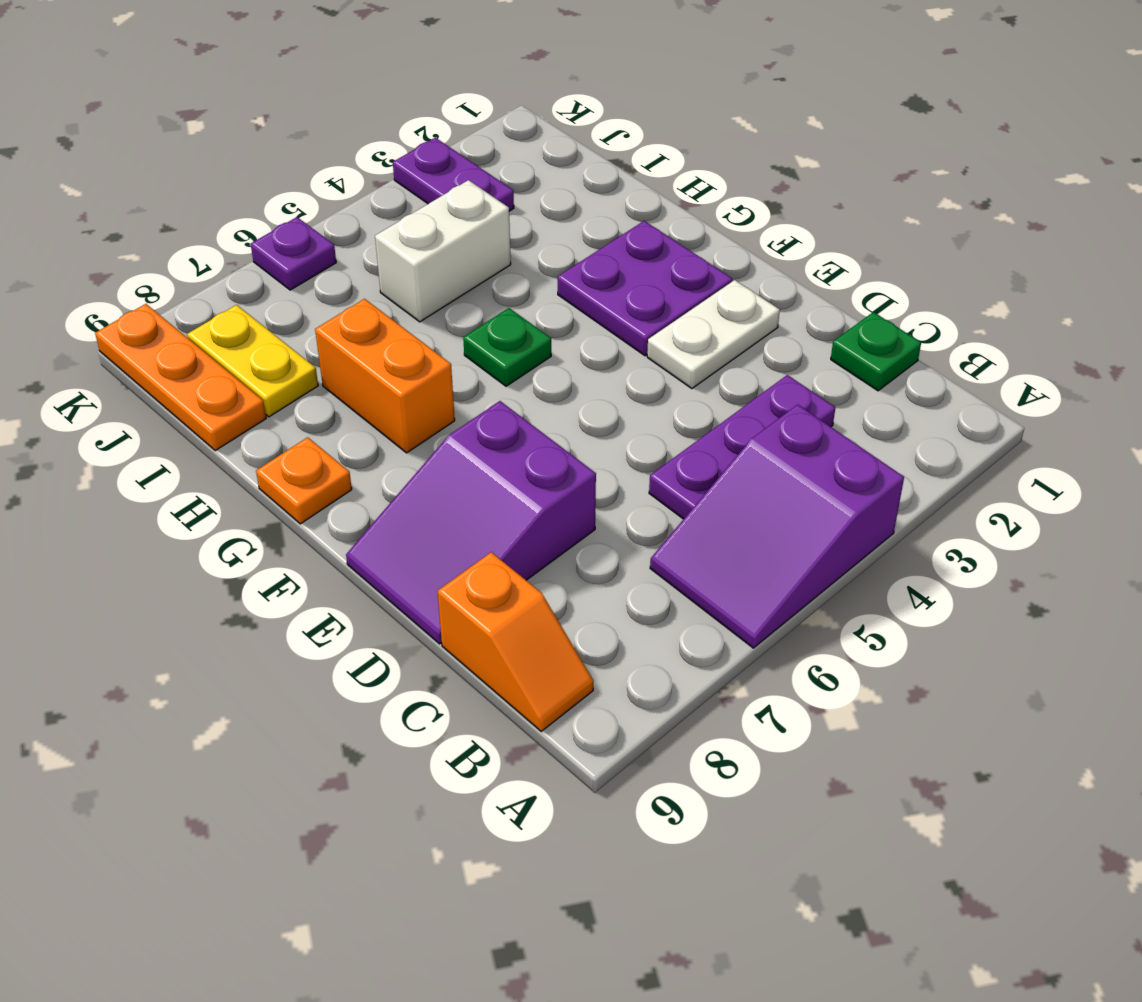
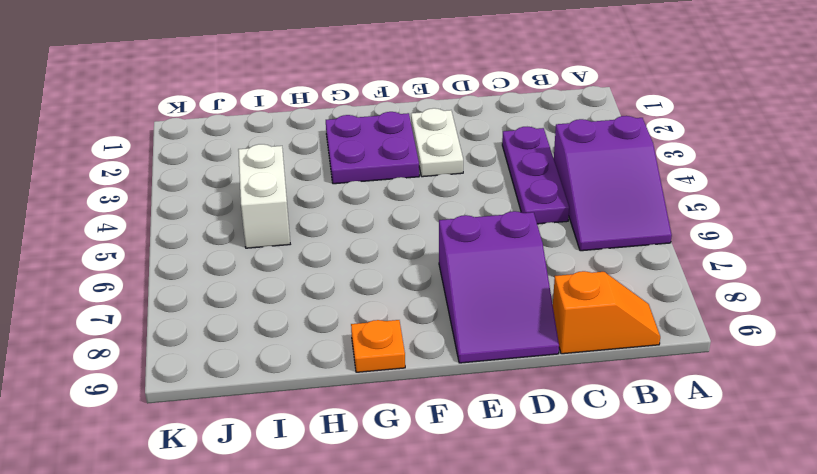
none -> green 1x1 plate [831,312,921,391]
none -> green 1x1 plate [463,308,551,386]
none -> orange 1x2 brick [315,299,455,453]

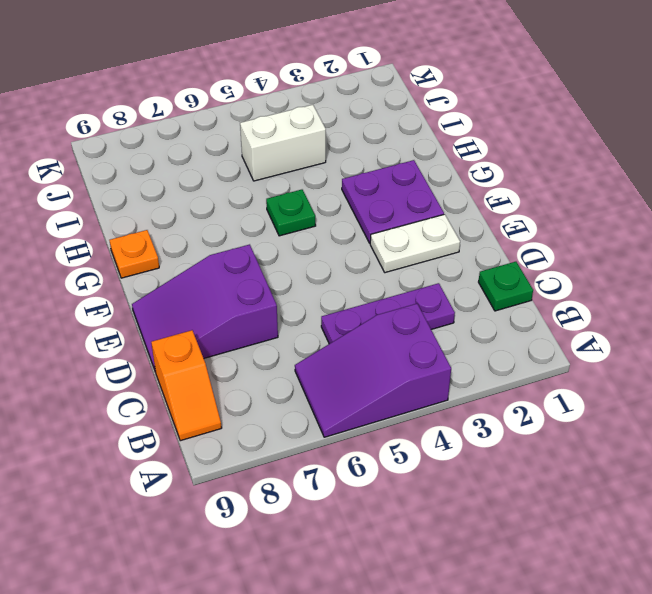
none -> orange 1x2 brick [315,299,455,453]
none -> yellow 1x2 plate [187,305,318,417]
none -> orange 1x3 plate [95,304,266,450]

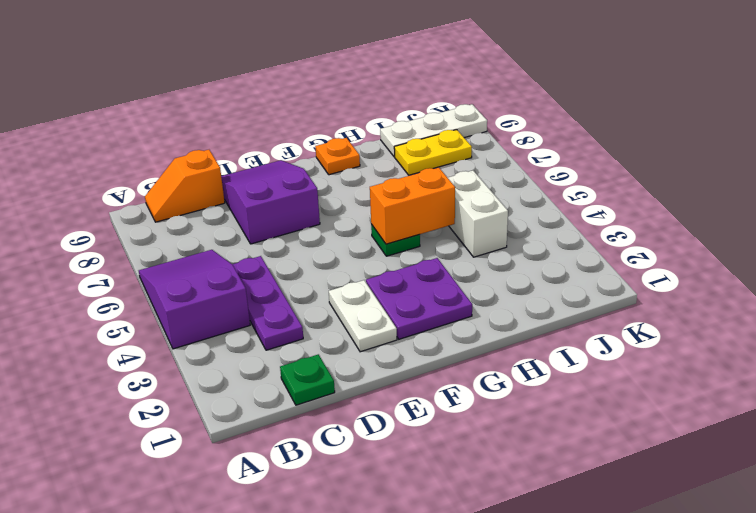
orange 1x2 brick [370,168,455,244] -> orange 1x2 brick moved to [315,299,455,453]
white 1x3 plate [380,104,487,157] -> orange 1x3 plate [95,304,266,450]
none -> purple 1x2 plate [393,138,514,211]
none -> purple 1x1 plate [251,217,336,290]

